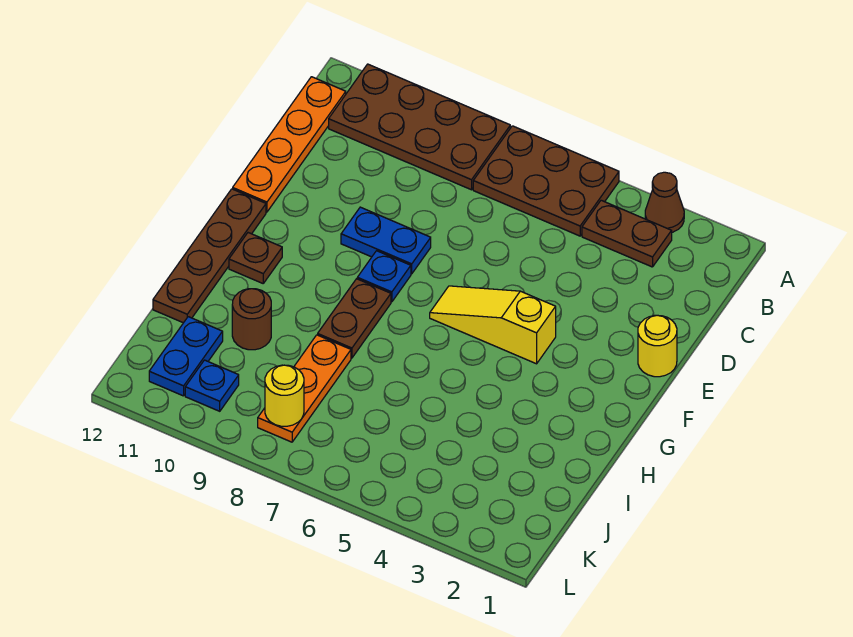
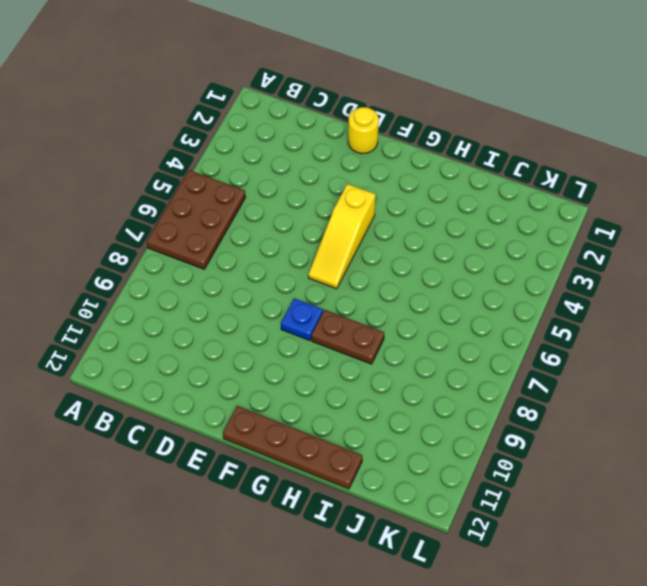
none -> brown 1x1 cone [645,172,684,232]
none -> brown 2x4 plate [329,64,510,190]
none -> brown 1x2 plate [582,200,672,267]

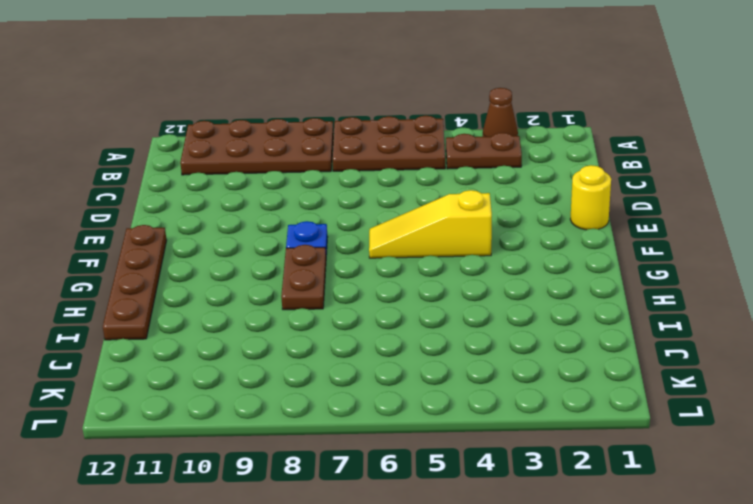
none -> orange 1x4 plate [233,77,346,212]
none -> blue 1x2 plate [341,207,431,274]
none -> brown 1x1 plate [229,233,282,283]

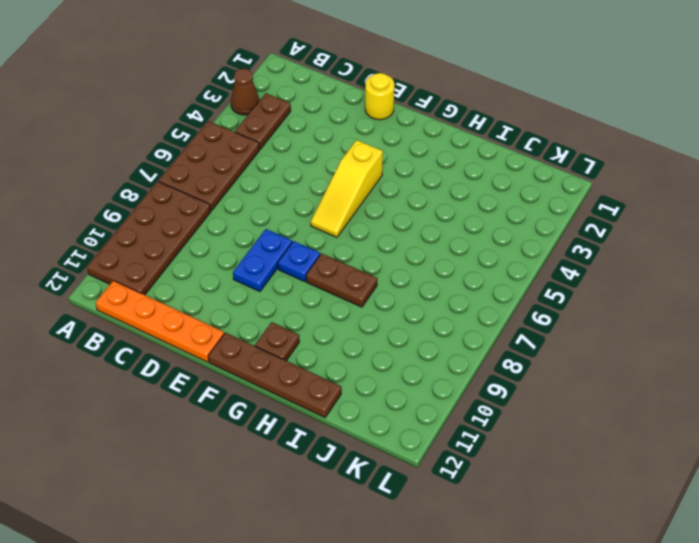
none -> orange 1x3 plate [258,335,351,442]
none -> brown 1x1 round brick [232,289,271,350]
none -> blue 1x2 plate [149,317,223,396]

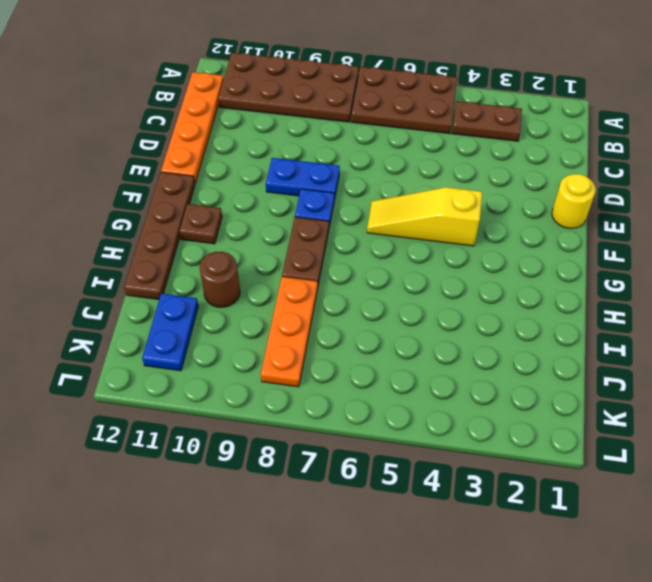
none -> brown 1x1 cone [645,172,684,232]
none -> blue 1x1 plate [185,360,239,411]
none -> yellow 1x1 round brick [265,365,304,426]

